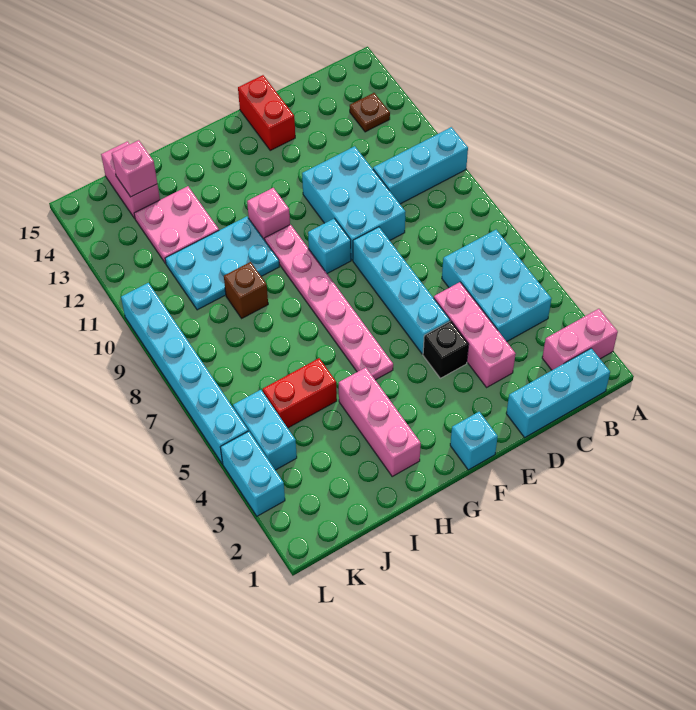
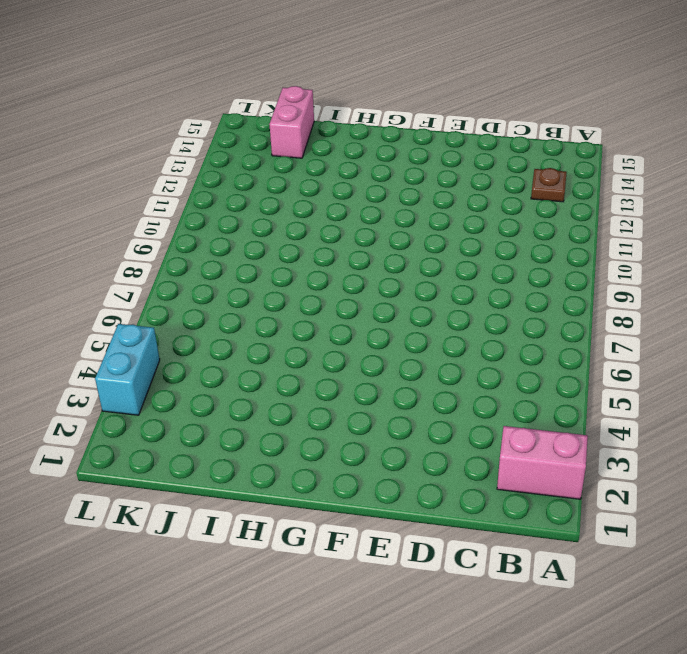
none -> cyan 1x3 brick [373,127,468,204]
none -> cyan 1x3 brick [506,348,610,437]
none -> cyan 2x3 brick [442,230,551,342]

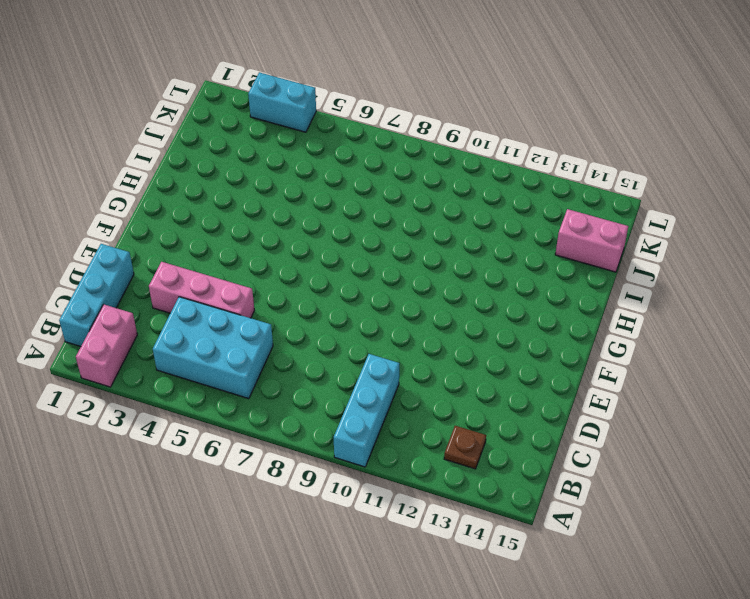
none -> cyan 2x3 brick [302,146,405,260]
none -> black 1x1 brick [423,321,469,378]
none -> cyan 1x4 brick [353,227,450,354]

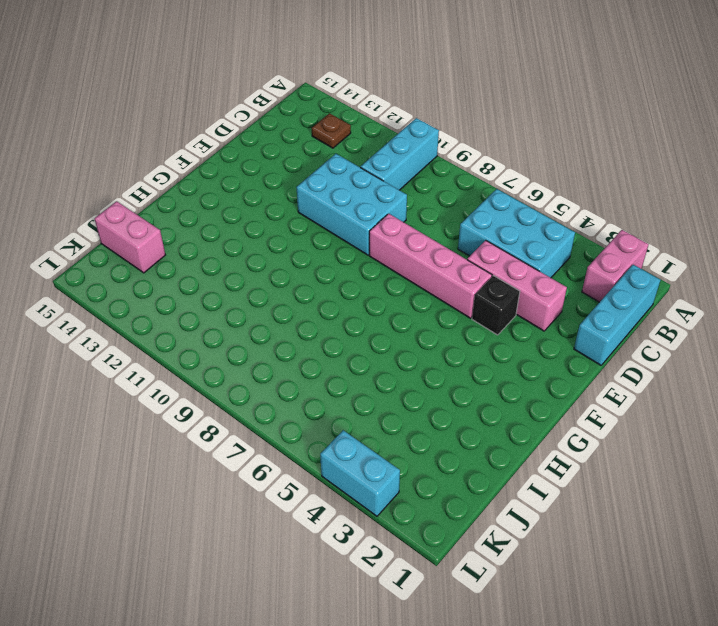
pink 1x4 brick [369,214,492,318] -> cyan 1x4 brick [353,227,450,354]
none -> red 1x2 brick [238,75,295,150]
none -> cyan 1x1 brick [450,412,498,470]
none -> cyan 1x1 brick [308,219,351,274]

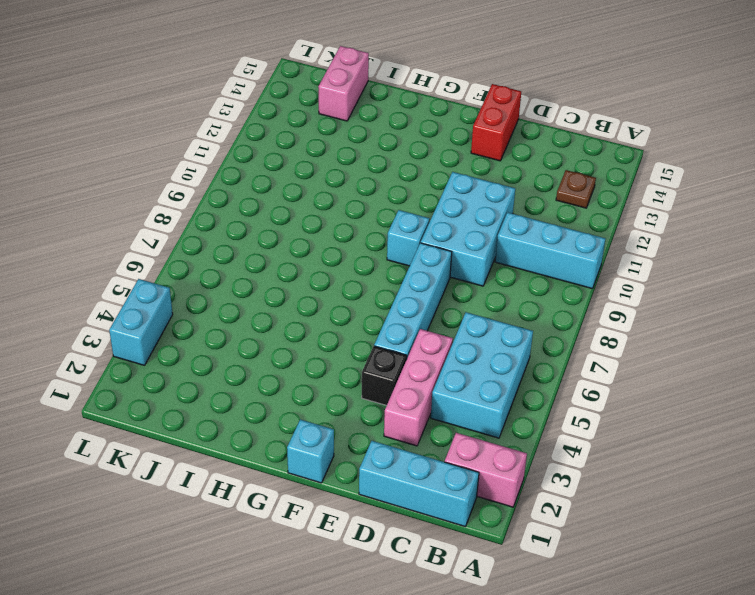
none -> pink 1x6 plate [265,225,393,380]
none -> pink 1x1 brick [247,188,290,240]
none -> pink 1x3 brick [339,367,421,476]

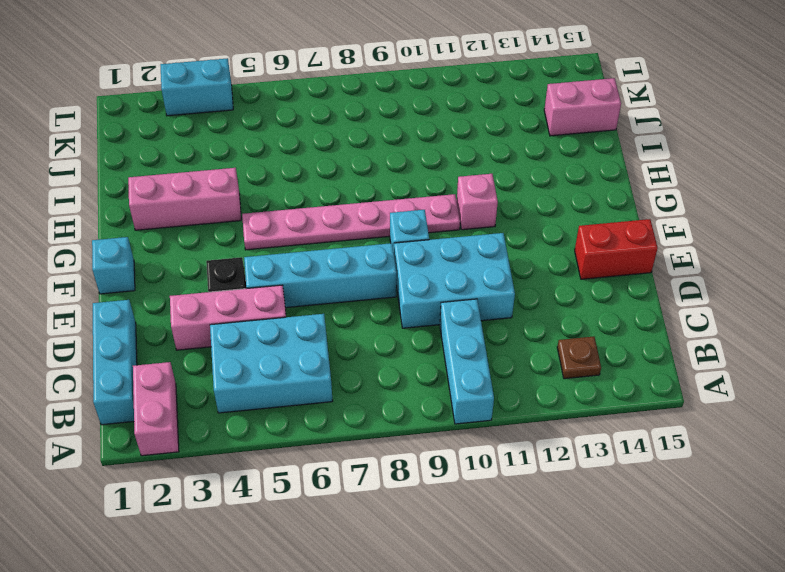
none -> cyan 2x3 plate [165,216,279,310]
none -> red 1x2 brick [263,358,337,428]
none -> brown 1x1 brick [224,262,268,318]

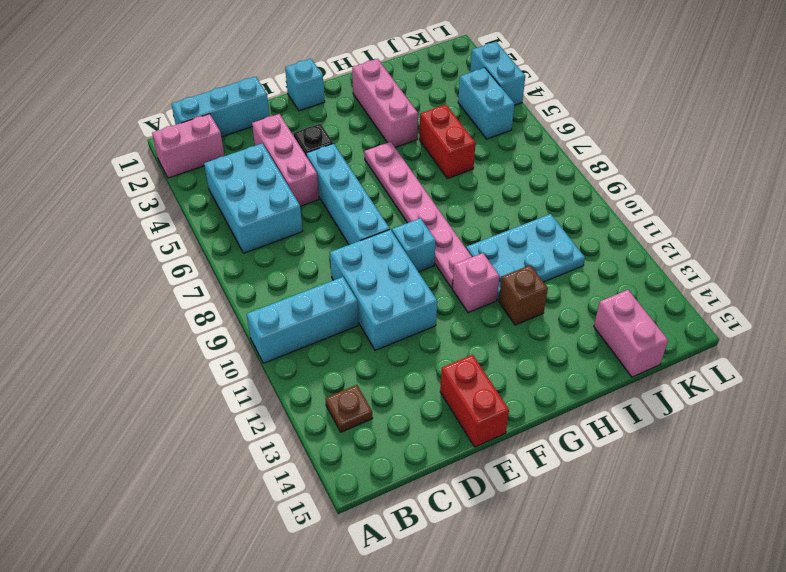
brown 1x1 brick [499,265,548,325] -> brown 1x1 brick moved to [224,262,268,318]
red 1x2 brick [419,105,475,178] -> red 1x2 brick turned to [263,358,337,428]
none -> pink 2x2 plate [134,186,219,264]
none -> cyan 1x6 brick [121,283,248,464]
none -> pink 1x1 brick [112,140,157,197]

